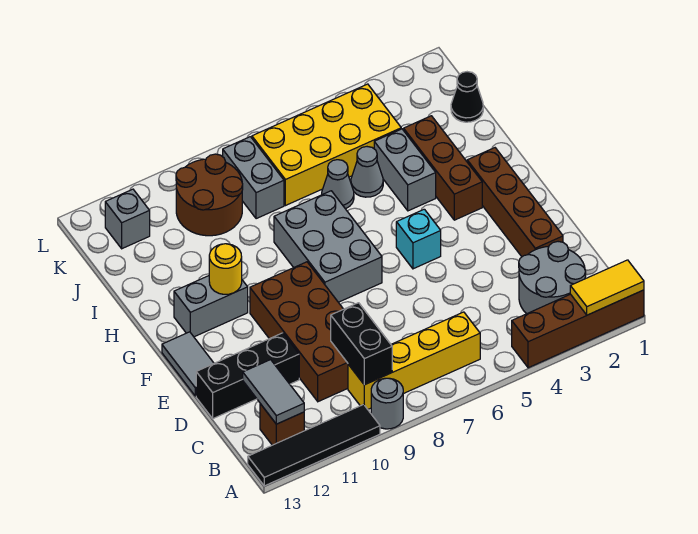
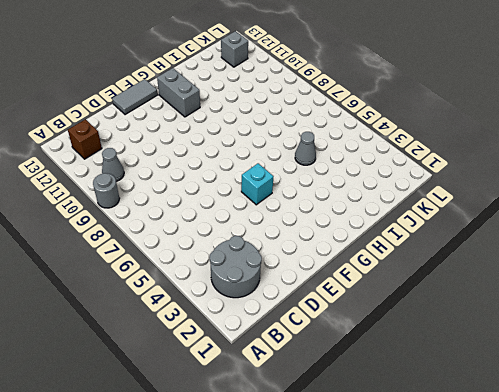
grey 1x1 cone [102,148,124,181] -> grey 1x1 cone moved to [322,160,354,209]
none -> brown 1x4 brick [512,290,644,368]
none -> black 1x4 tile [248,404,380,486]
none -> yellow 1x4 brick [348,312,480,409]

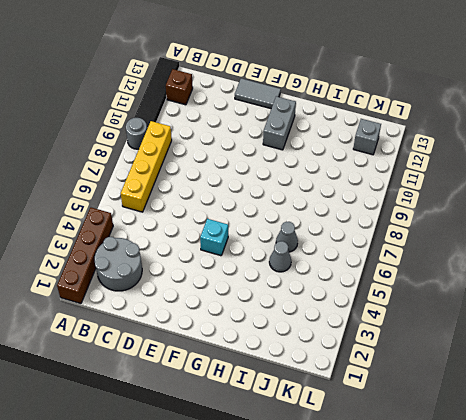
none -> brown 2x4 brick [250,262,348,402]
none -> brown 1x4 brick [467,148,563,257]
none -> black 1x3 brick [196,333,299,419]

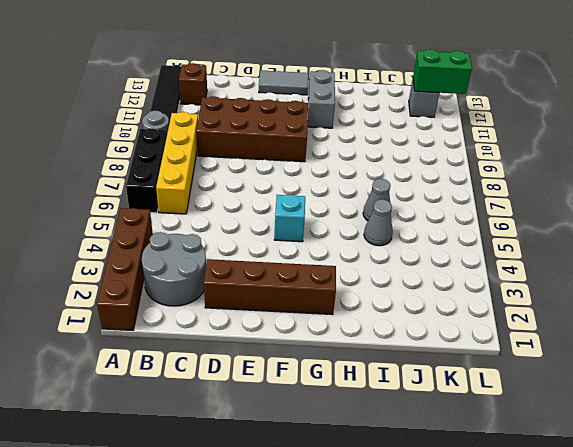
black 1x3 brick [126,128,167,213] -> black 1x3 brick moved to [196,333,299,419]
green 1x2 brick [413,49,472,94] -> none
none -> grey 2x3 brick [274,191,382,302]
none -> brown 1x3 brick [404,116,482,220]
none -> grey 1x2 brick [374,129,436,211]

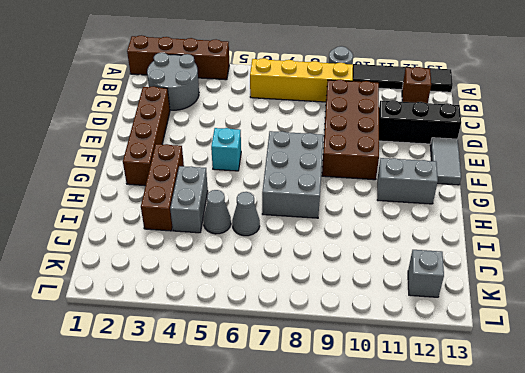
none -> black 1x1 cone [451,72,483,122]
none -> yellow 2x4 brick [252,84,401,206]
none -> grey 1x2 brick [223,137,284,219]

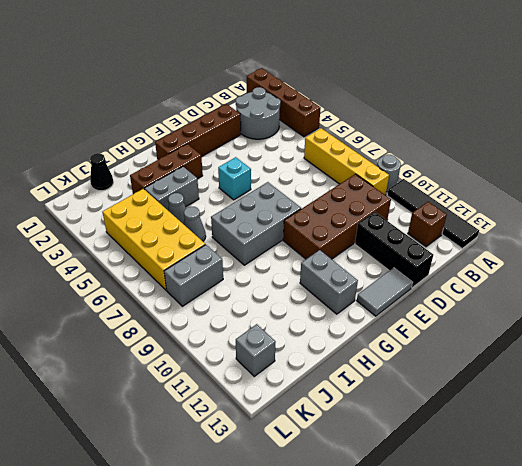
none -> brown 2x2 round brick [176,154,243,236]
none -> yellow 1x2 tile [570,260,644,315]
none -> black 1x2 brick [331,303,392,385]

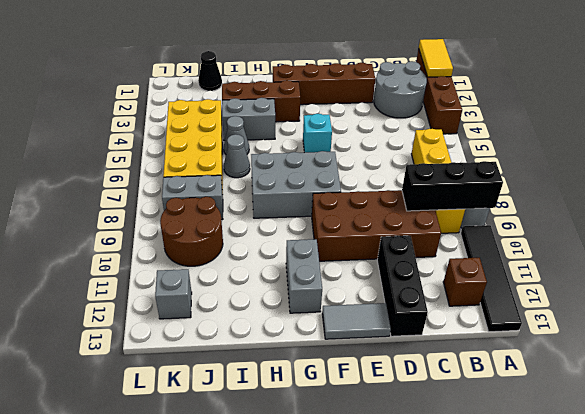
black 1x3 brick [402,161,503,211] -> black 1x2 brick [331,303,392,385]
none -> grey 1x2 tile [243,360,304,424]
none -> yellow 1x1 round brick [209,244,242,294]

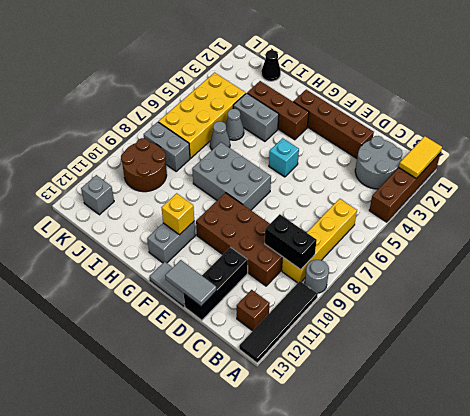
grey 1x2 tile [165,260,216,306] -> grey 1x2 tile moved to [243,360,304,424]
yellow 1x1 brick [161,193,194,235] -> yellow 1x1 round brick [209,244,242,294]

